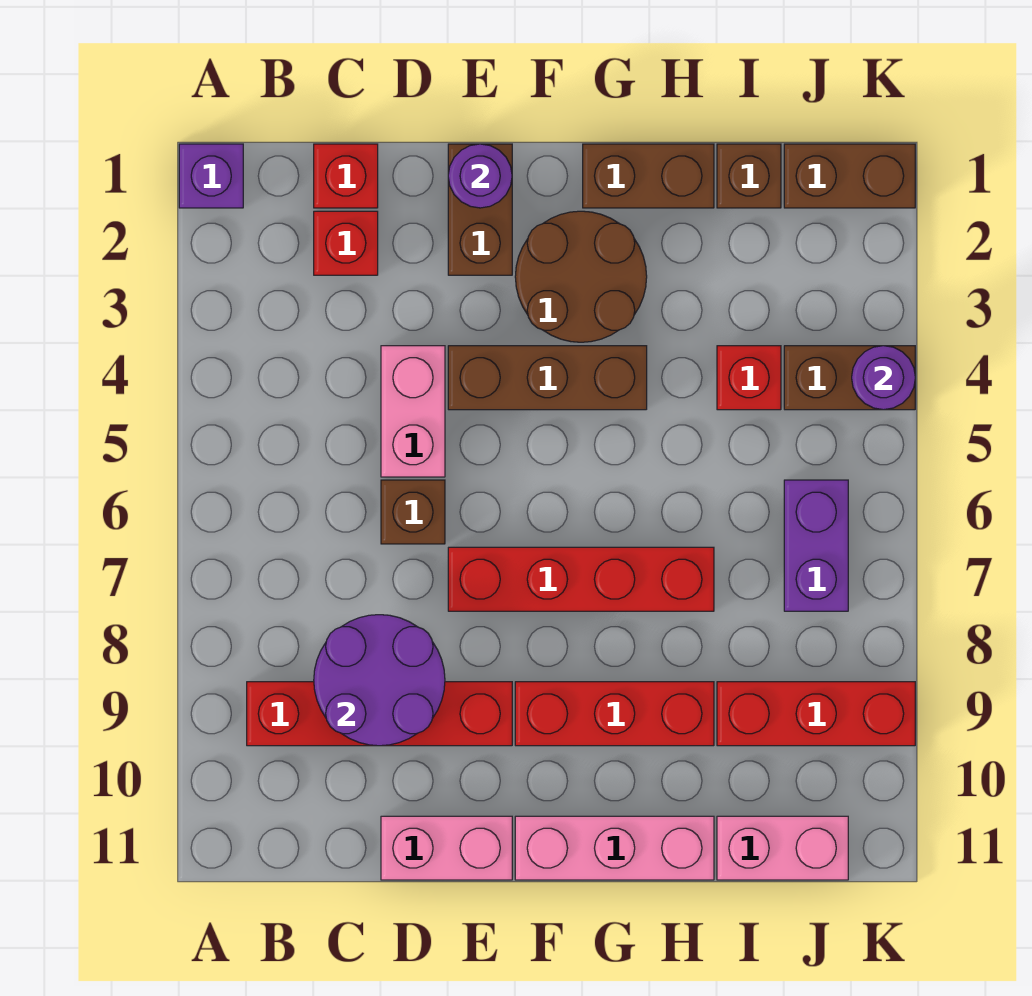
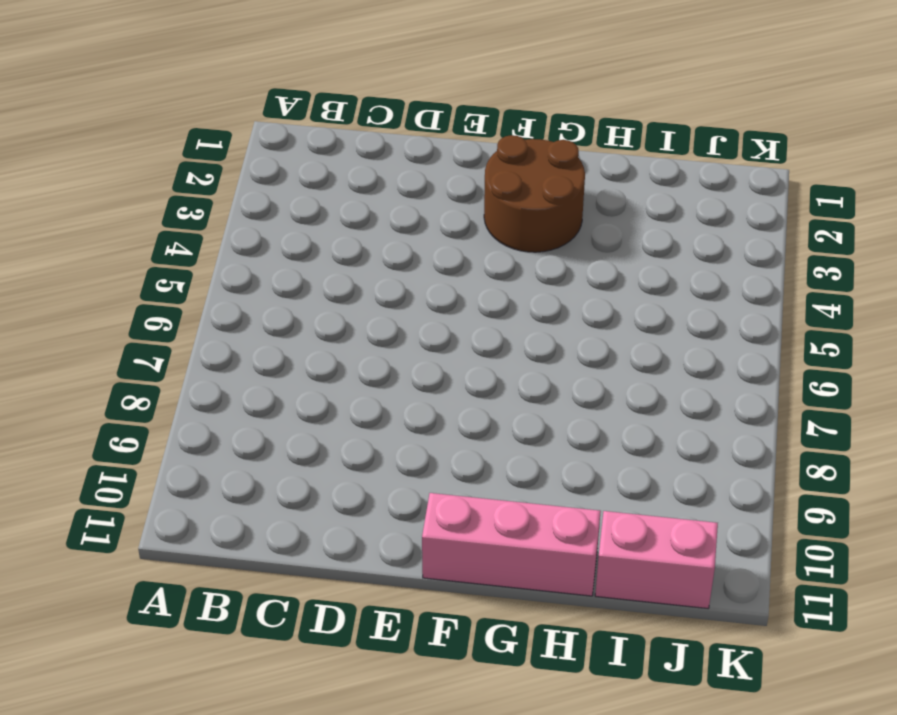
none -> purple 1x1 brick [179,144,243,208]
none -> red 1x4 brick [247,682,512,746]
none -> red 1x1 brick [314,144,378,208]

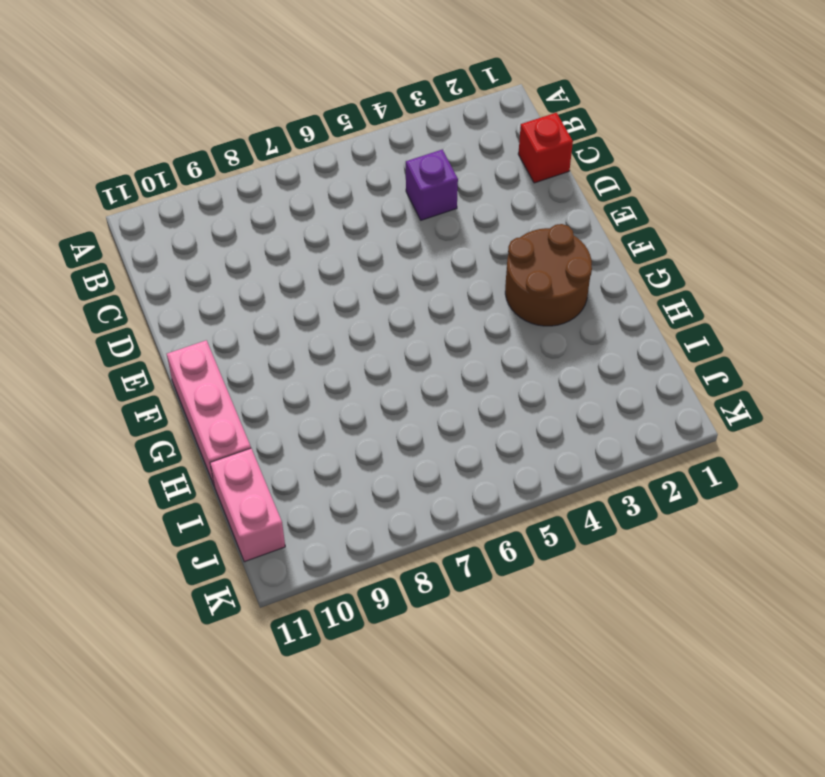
purple 1x1 brick [406,149,458,220] -> purple 1x1 brick moved to [179,144,243,208]
none -> red 1x4 brick [247,682,512,746]
none -> red 1x1 brick [314,211,378,275]
none -> pink 1x2 brick [381,346,445,477]

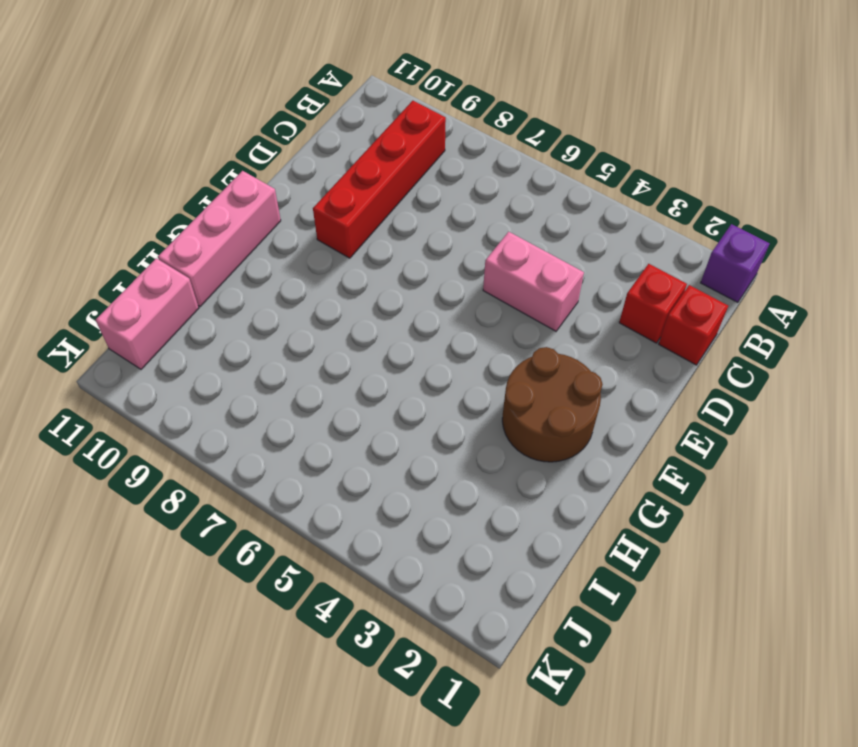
none -> brown 1x1 brick [381,480,445,544]
none -> pink 1x2 brick [381,816,512,880]
none -> brown 1x2 brick [448,144,512,275]

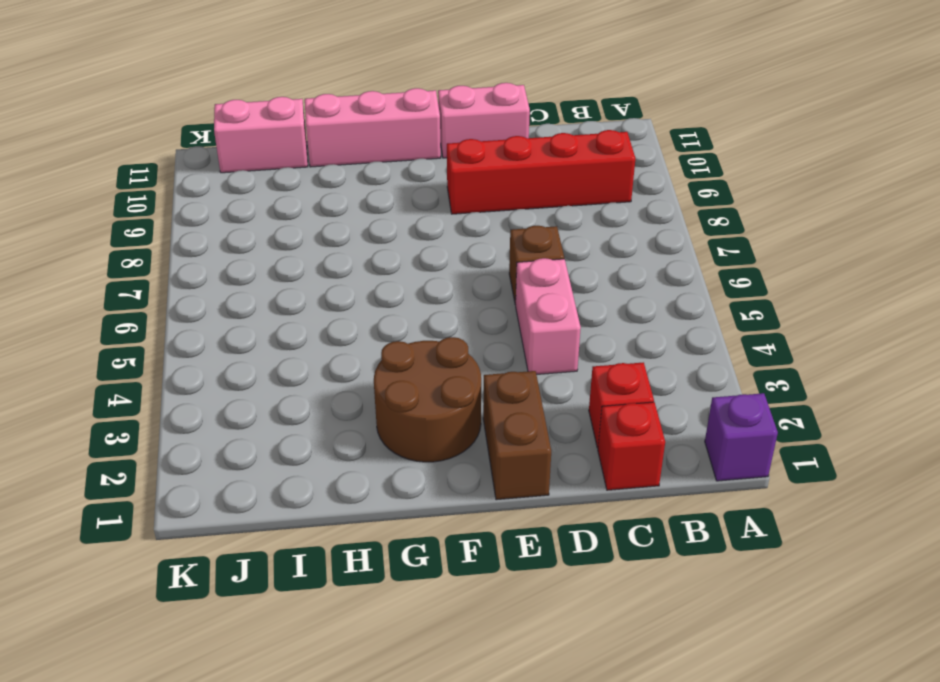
none -> brown 1x3 brick [448,346,647,410]
none -> red 1x4 brick [448,547,714,611]
none -> red 1x3 brick [515,682,714,746]

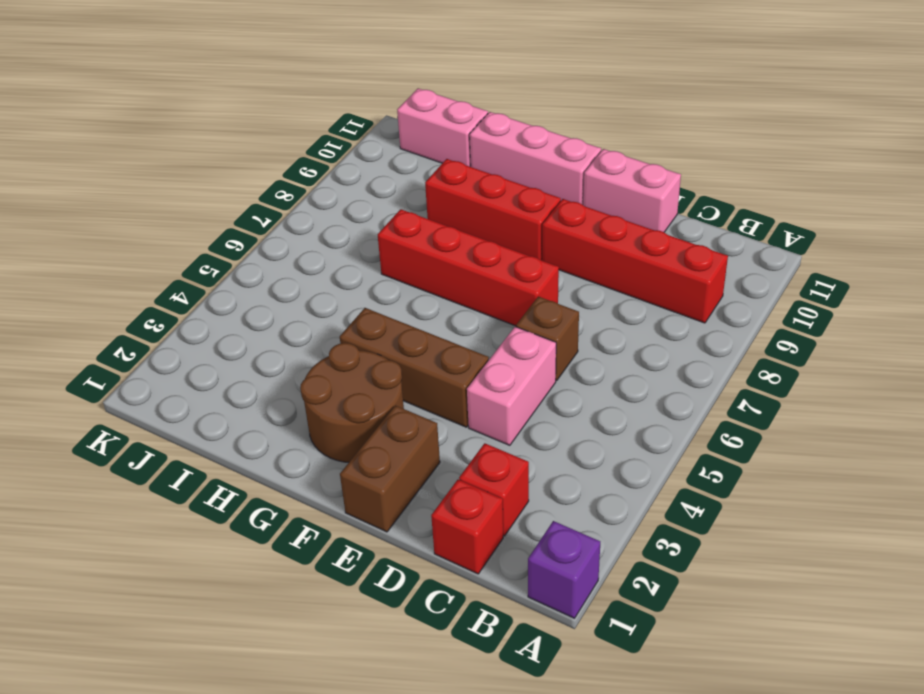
none -> brown 1x2 brick [583,144,714,208]
none -> brown 1x1 brick [717,144,781,208]
none -> red 1x1 brick [717,346,781,410]

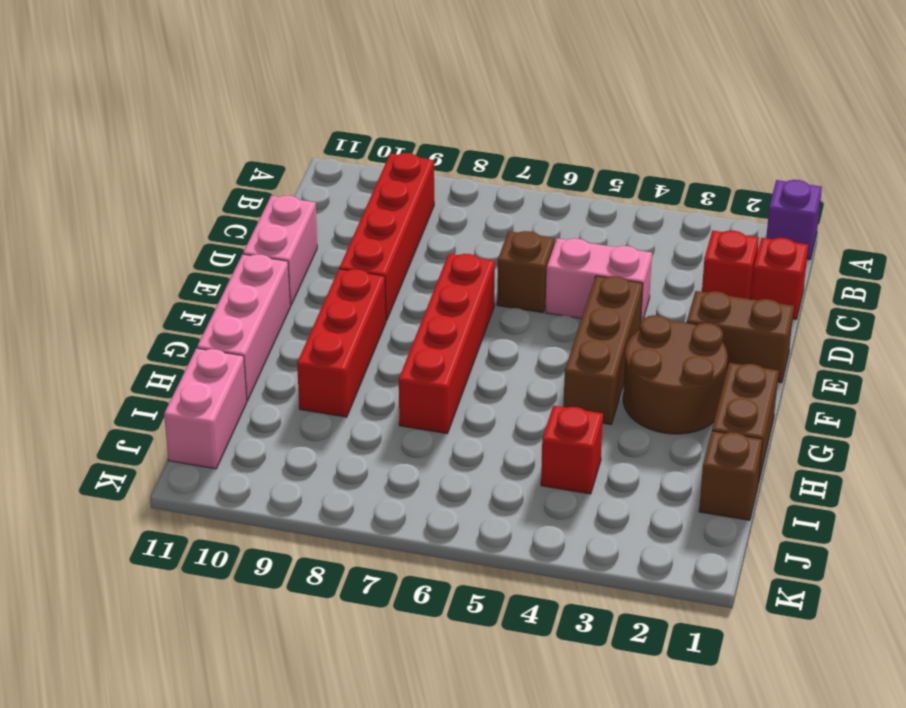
none -> red 1x3 brick [717,682,915,746]
none -> brown 1x2 brick [784,144,915,208]
none -> brown 1x2 brick [784,346,915,410]

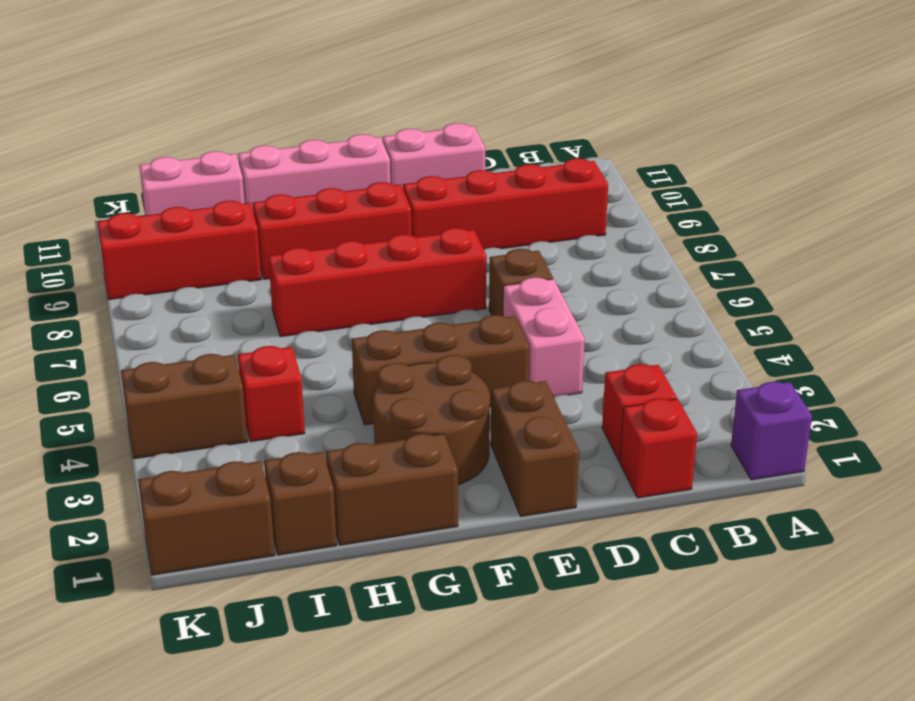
none -> purple 1x2 brick [784,480,848,611]
none -> purple 2x2 round brick [314,615,445,746]
none -> purple 1x1 round brick [448,144,512,208]

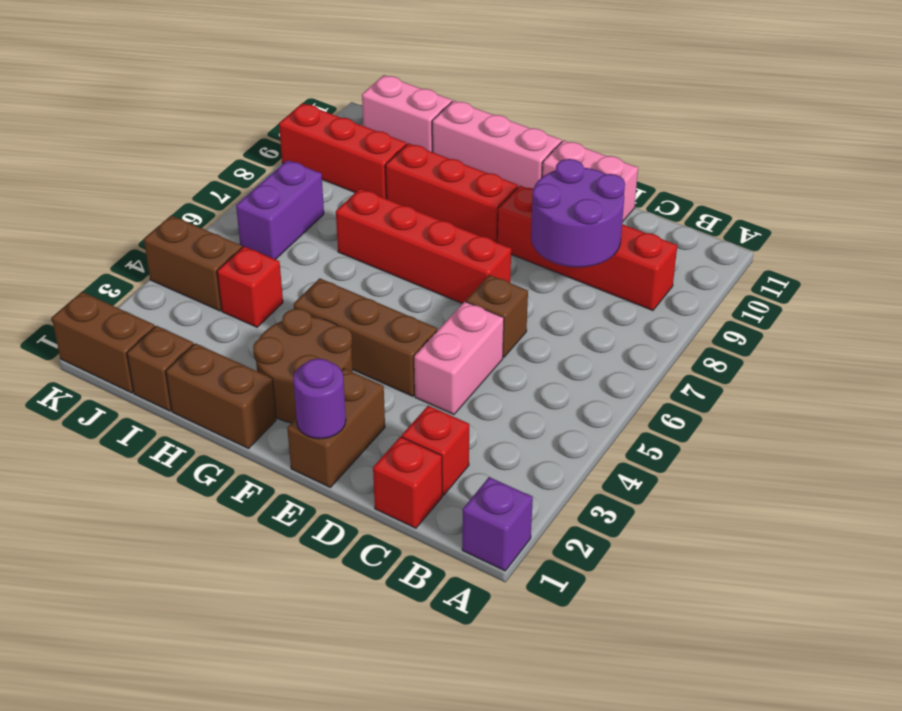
none -> purple 1x1 round brick [852,346,915,410]

